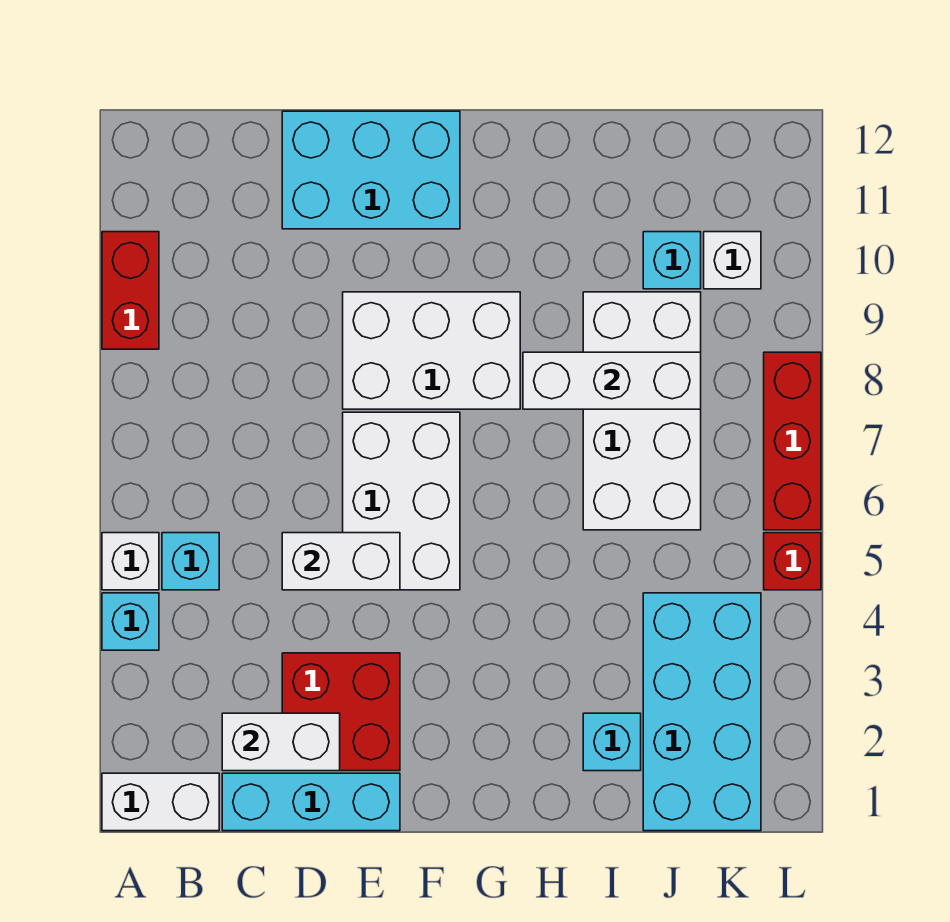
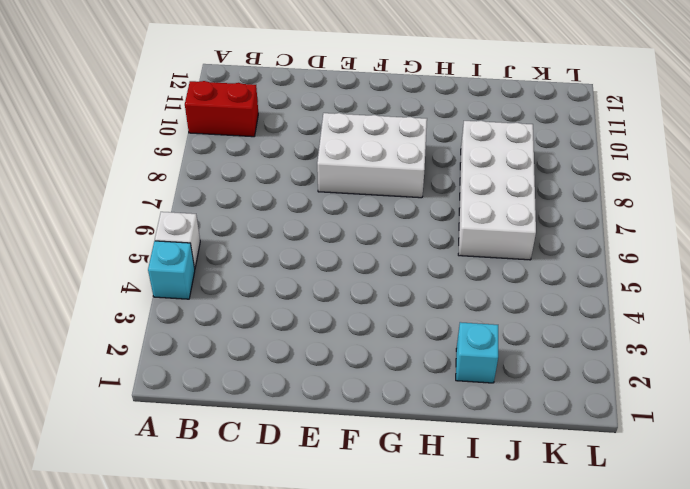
red 1x2 brick [185,81,258,137] -> red 1x2 brick turned to [102,232,159,349]
none -> white 1x2 brick [102,773,219,831]
none -> cyan 1x1 brick [162,533,219,590]
none -> cyan 1x3 brick [222,773,400,831]

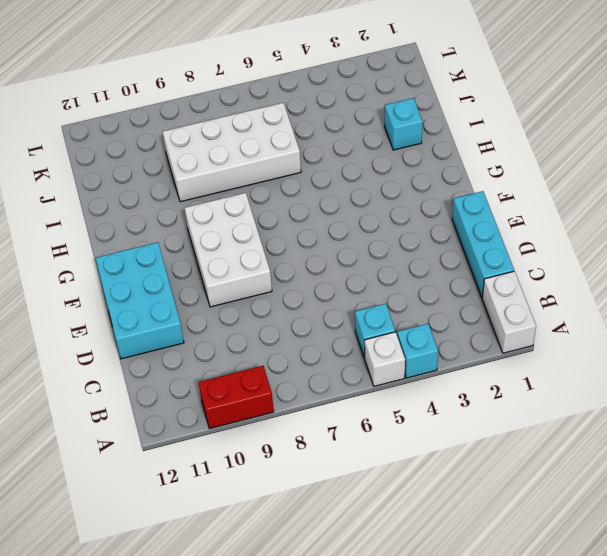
none -> red 2x2 brick [282,653,400,771]
none -> white 2x3 brick [343,412,460,590]
none -> cyan 2x4 brick [643,593,761,831]

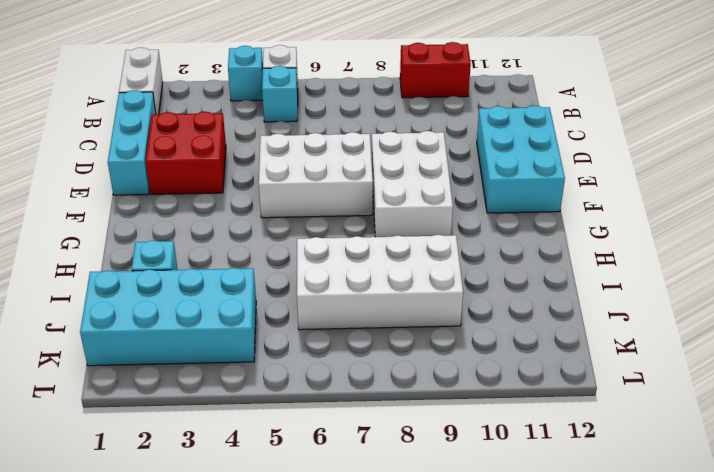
none -> cyan 1x1 brick [643,232,701,289]
none -> white 1x1 brick [704,232,761,289]
none -> red 1x1 brick [764,533,821,590]

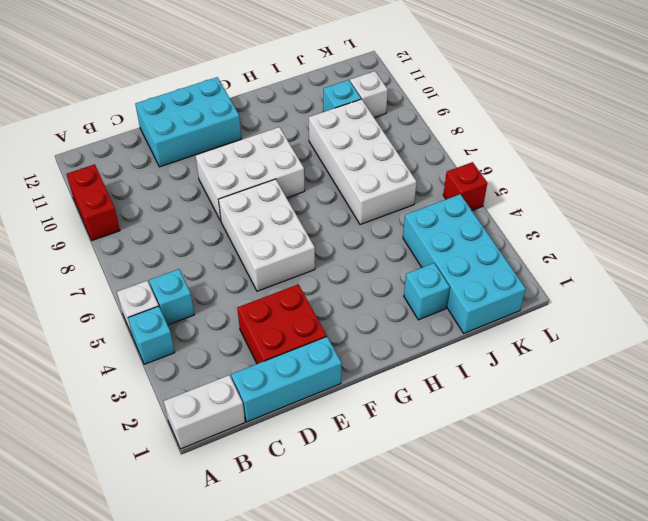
none -> red 1x3 brick [764,352,821,530]
none -> white 1x2 brick [222,713,340,771]
none -> white 1x2 brick [282,533,400,590]

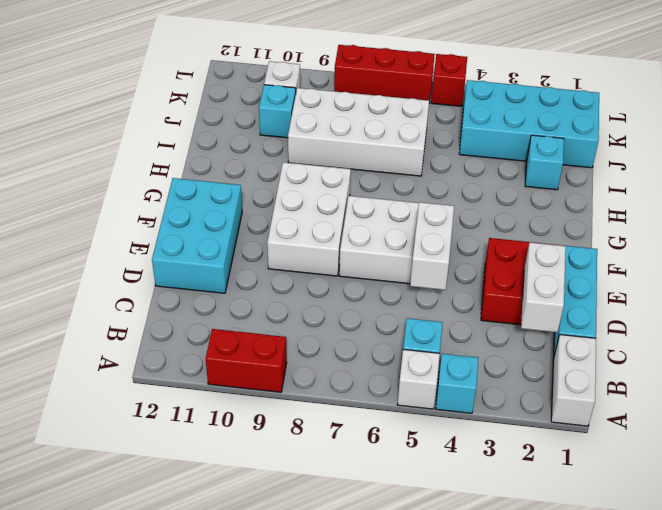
none -> white 1x3 brick [523,352,701,409]

